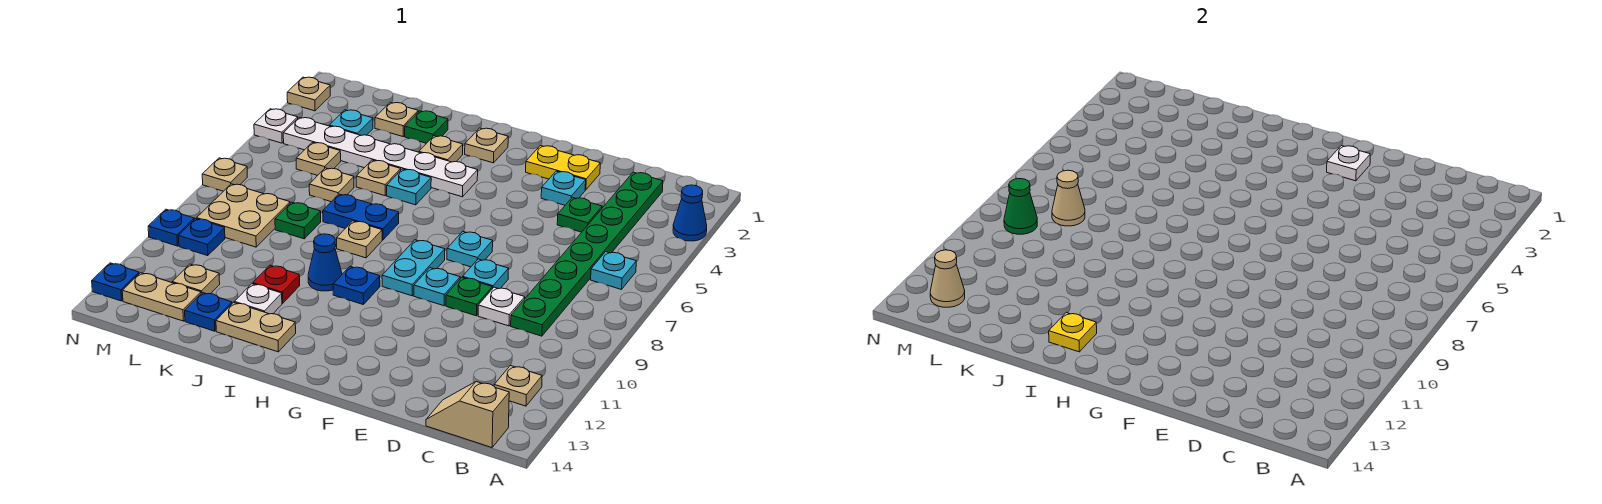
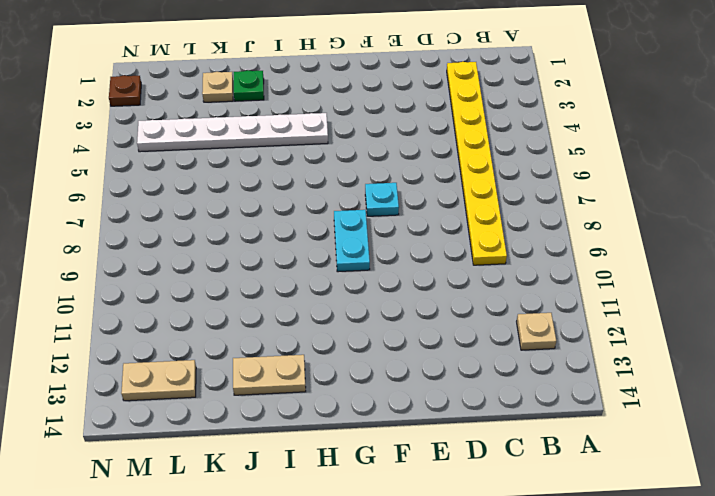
yellow 1x8 plate [447,62,507,265] -> green 1x8 plate [511,172,663,336]
brown 1x1 plate [109,75,141,106] -> tan 1x1 plate [287,77,330,111]
none -> blue 1x1 cone [673,185,707,241]
none -> cyan 1x1 plate [591,252,636,289]
none -> tan 1x2 slope [426,382,509,447]
none -> green 1x1 plate [557,197,602,232]

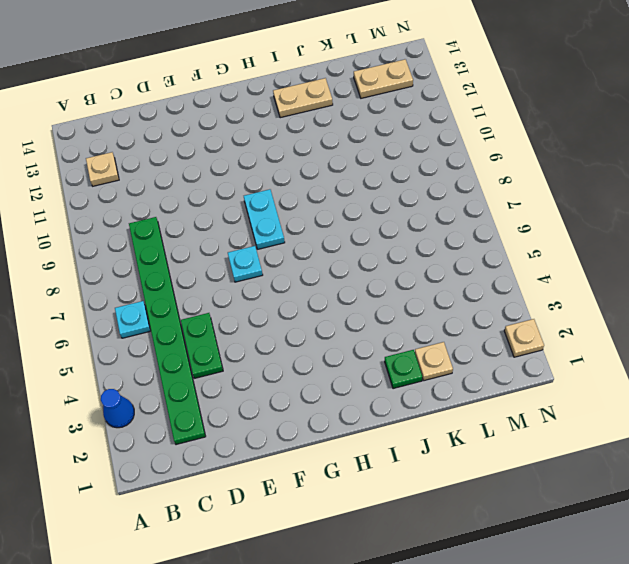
green 1x2 plate [181,313,223,378] -> green 1x1 plate [557,197,602,232]
none -> tan 1x2 slope [426,382,509,447]
none -> white 1x1 plate [478,287,525,326]
none -> yellow 1x2 plate [526,146,600,190]
none -> cyan 1x1 plate [541,171,586,205]

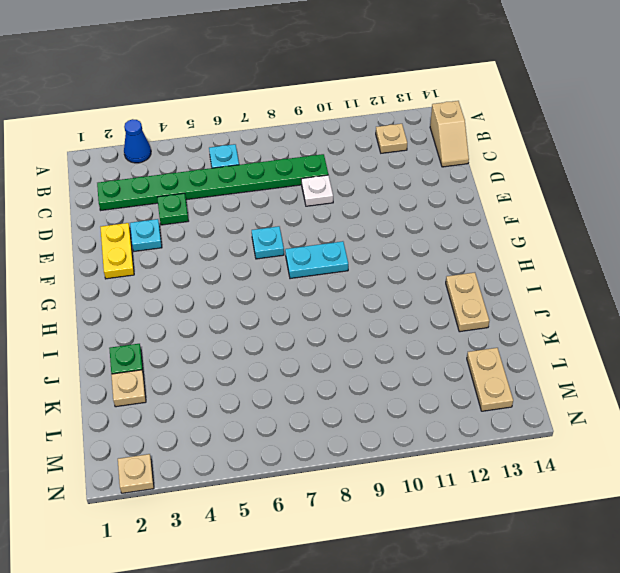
none -> cyan 1x1 plate [463,259,509,289]
none -> green 1x1 plate [446,277,492,316]
none -> cyan 1x1 plate [414,268,460,306]
none -> tan 1x1 plate [465,128,508,163]

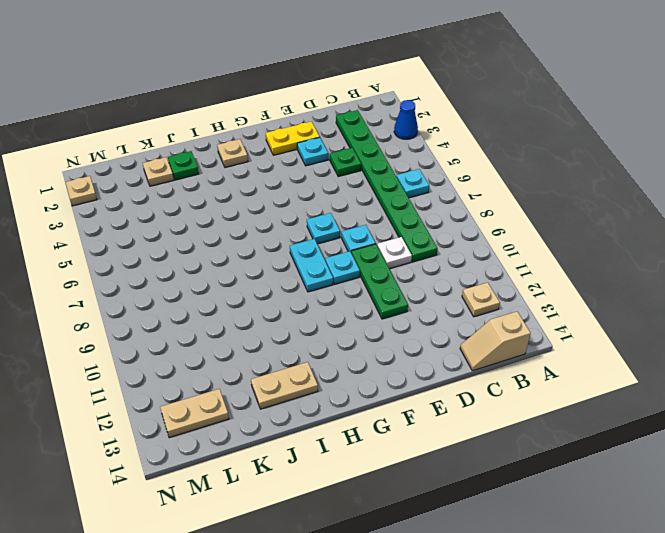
green 1x3 plate [351,244,408,319] -> green 1x1 plate [446,277,492,316]
none -> white 1x6 plate [283,117,478,197]
none -> blue 1x1 plate [333,267,380,305]
none -> tan 1x1 plate [419,136,463,162]
none -> cyan 1x1 plate [387,169,431,205]

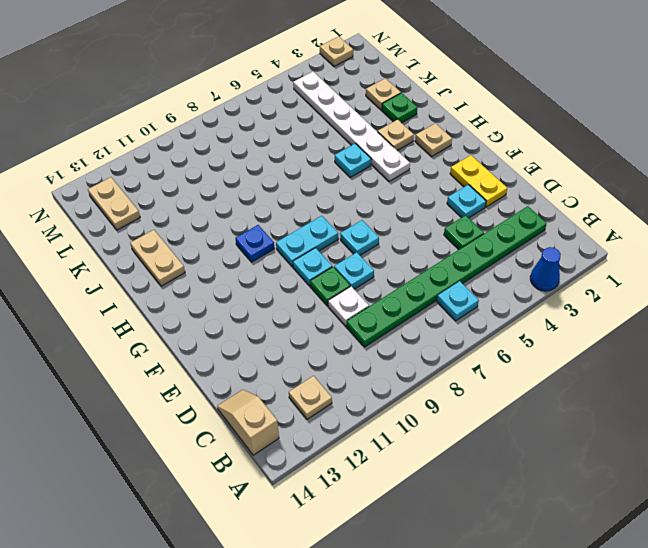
none -> blue 1x2 plate [323,194,399,240]
none -> tan 1x1 plate [337,221,382,258]
none -> blue 1x1 cone [308,234,342,291]
none -> tan 1x1 plate [356,160,401,196]

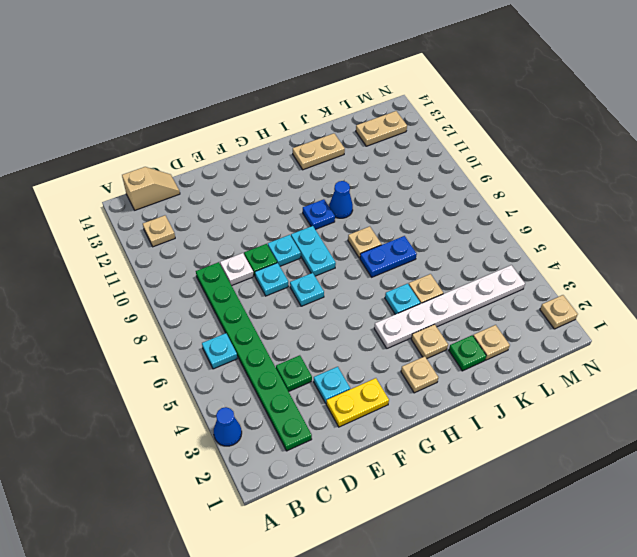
none -> red 1x1 plate [253,265,300,303]
none -> white 1x1 plate [235,284,282,314]
none -> tan 1x1 plate [309,168,354,202]
none -> green 1x1 plate [275,202,321,239]

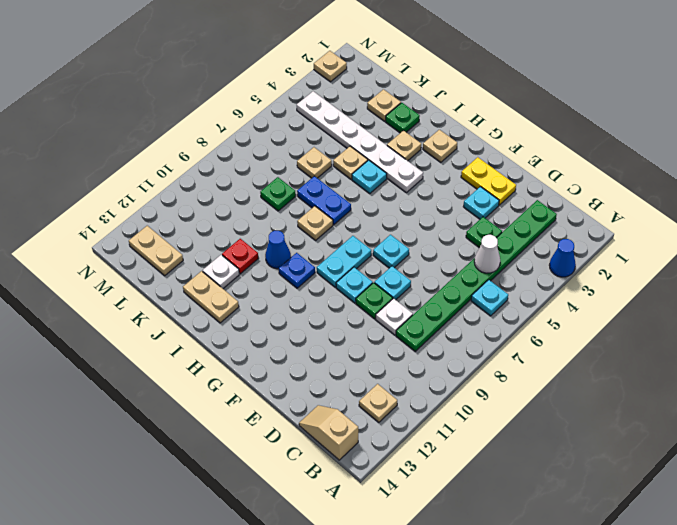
white 1x1 cone [474,235,500,273] -> none
none -> blue 1x1 plate [185,292,232,331]
none -> cyan 1x1 plate [329,110,373,135]
none -> tan 1x1 plate [296,142,341,175]
none -> tan 2x2 plate [197,184,290,247]

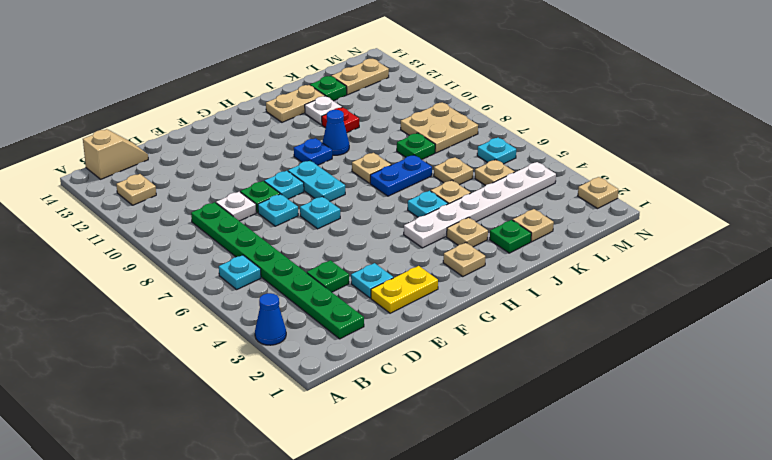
green 1x1 plate [310,76,347,101] -> blue 1x1 plate [185,292,232,331]
cyan 1x1 plate [477,138,516,164] -> cyan 1x1 plate moved to [329,110,373,135]
none -> tan 1x1 plate [172,264,220,294]
none -> blue 1x1 plate [179,219,225,256]
none -> white 1x1 plate [254,109,298,143]
none -> tan 1x1 plate [202,158,247,191]

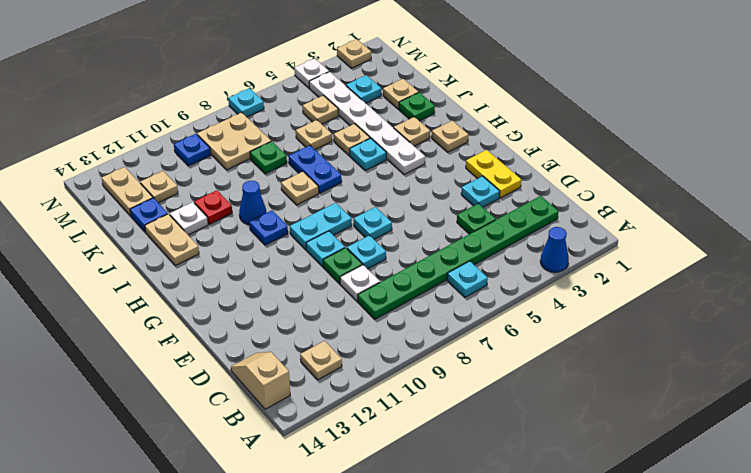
cyan 1x1 plate [228,88,264,117] -> tan 1x1 plate [202,158,247,191]
none -> blue 1x1 plate [148,209,194,246]
none -> blue 1x1 plate [92,263,139,301]
none -> white 1x1 plate [1327,146,1370,181]
none -> yellow 1x1 plate [1049,313,1097,352]

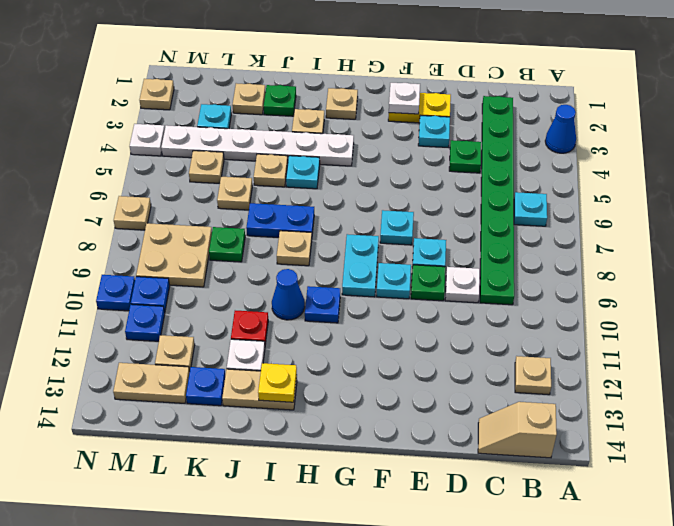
blue 1x1 plate [125,304,165,341] -> blue 1x1 plate moved to [92,263,139,301]
none -> tan 1x1 cone [1052,170,1085,226]
none -> green 1x1 cone [1004,179,1037,234]
none -> tan 1x1 cone [930,250,965,307]

